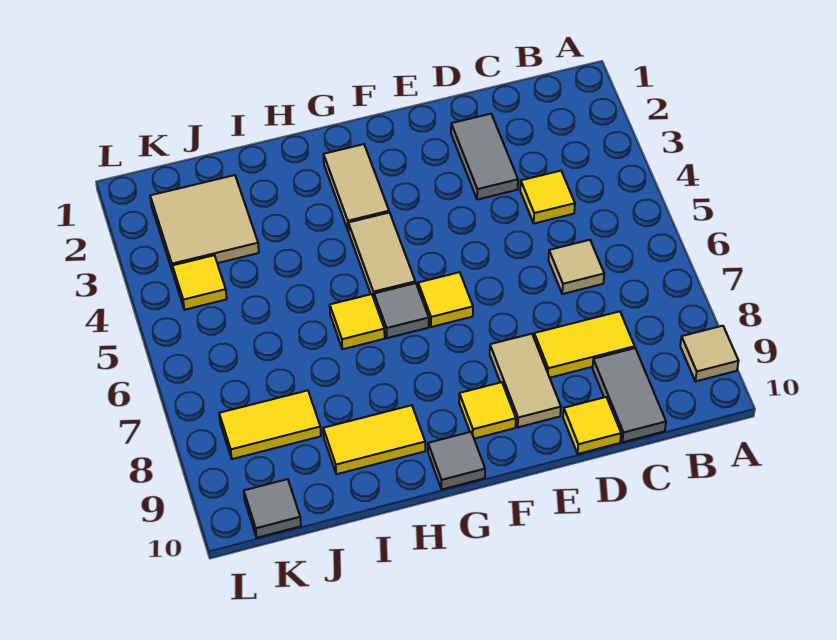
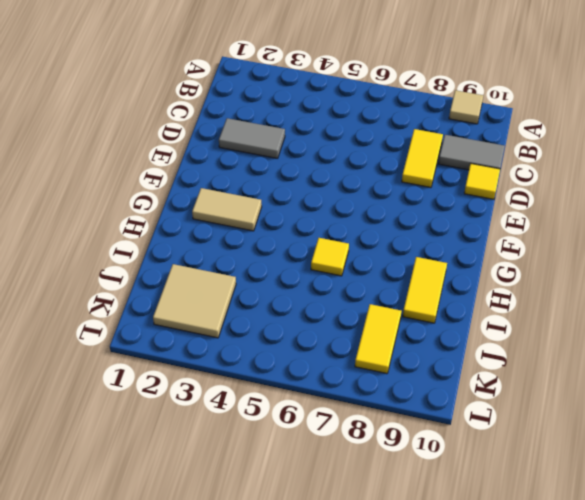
none -> yellow 1x1 tile [520,171,575,223]
none -> tan 1x1 tile [549,240,604,294]
none -> tan 1x2 tile [490,334,561,427]

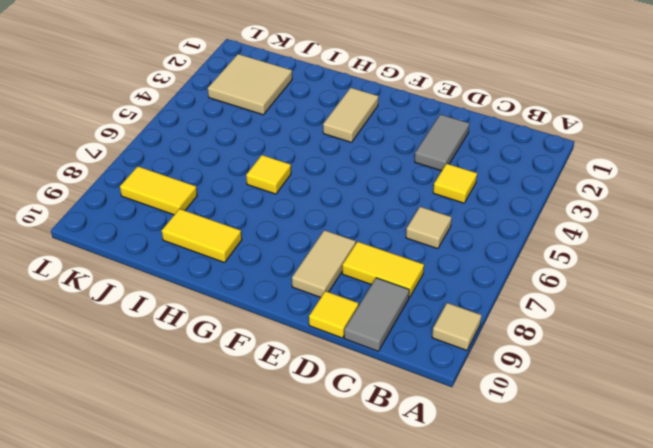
none -> yellow 1x1 tile [418,272,473,327]
none -> yellow 1x1 tile [459,382,516,439]
none -> tan 1x2 tile [348,213,415,298]

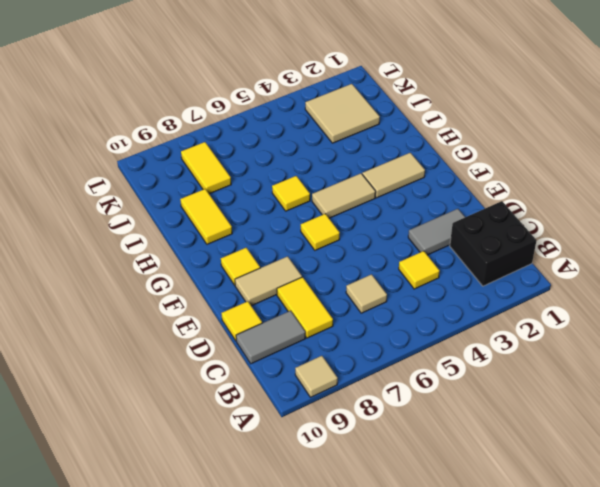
black 2x2 brick [450,201,536,286] -> none
none -> grey 1x1 tile [374,283,429,338]
none -> grey 1x1 tile [428,432,485,489]
none -> yellow 1x1 tile [172,255,227,310]

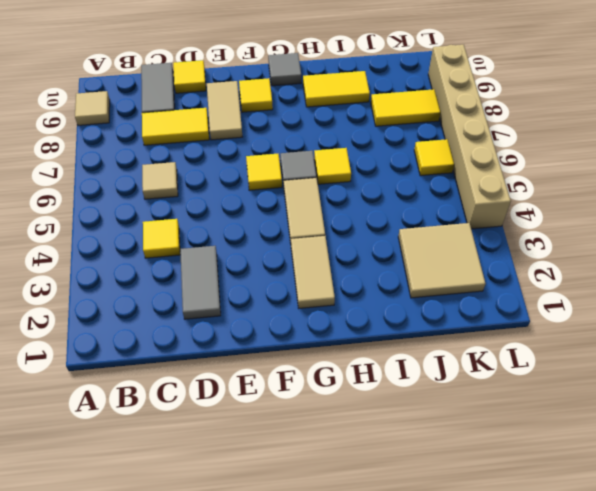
yellow 1x1 tile [414,139,454,176] -> yellow 1x1 tile moved to [172,255,227,310]
tan 1x6 brick [428,45,511,229] -> none
none -> grey 1x1 tile [244,479,301,538]

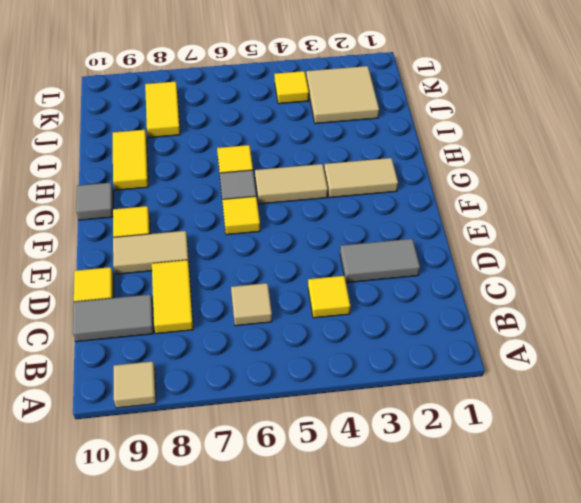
none -> grey 1x1 tile [244,479,301,538]

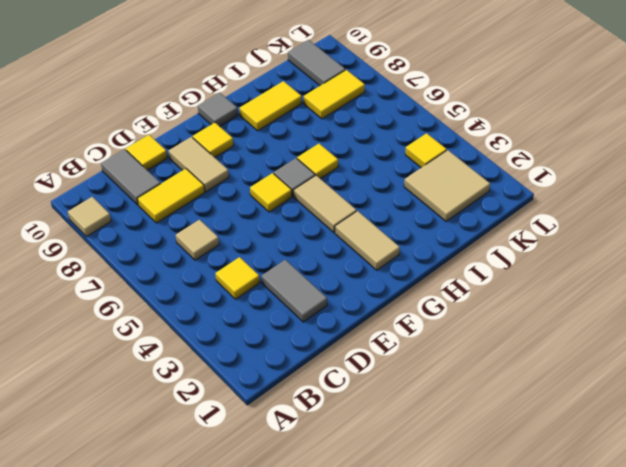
grey 1x2 tile [288,40,345,86] -> grey 1x1 tile [244,479,301,538]

